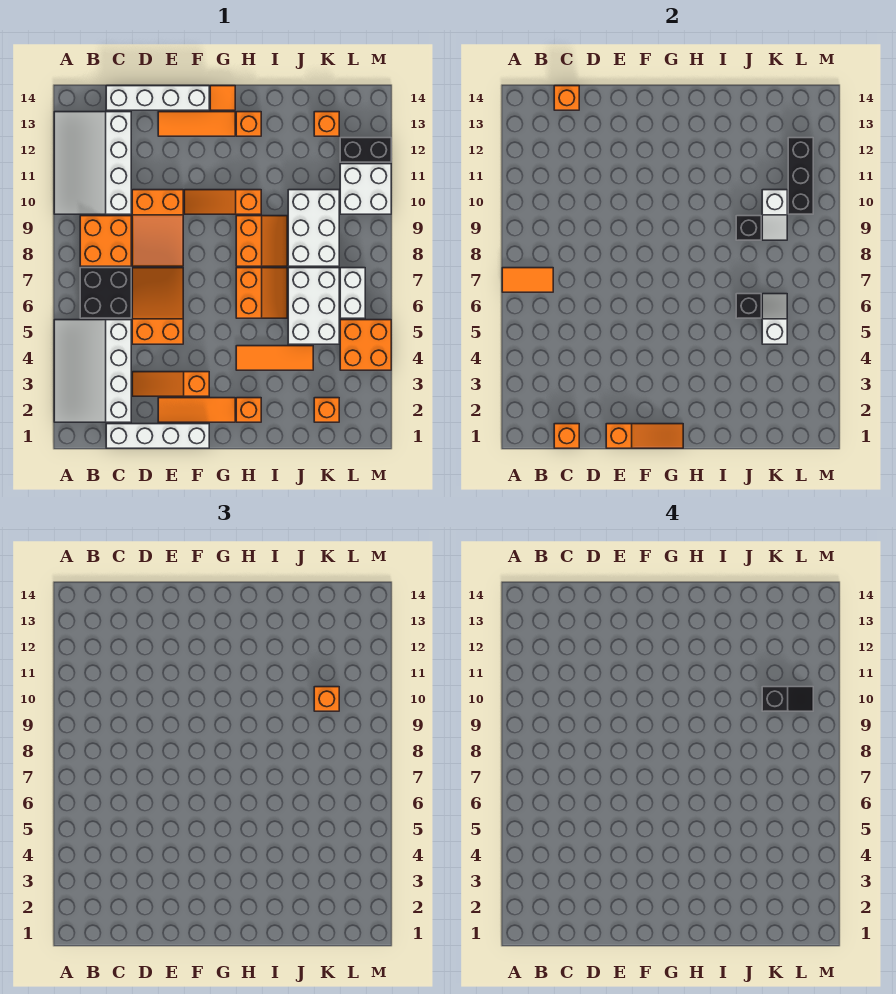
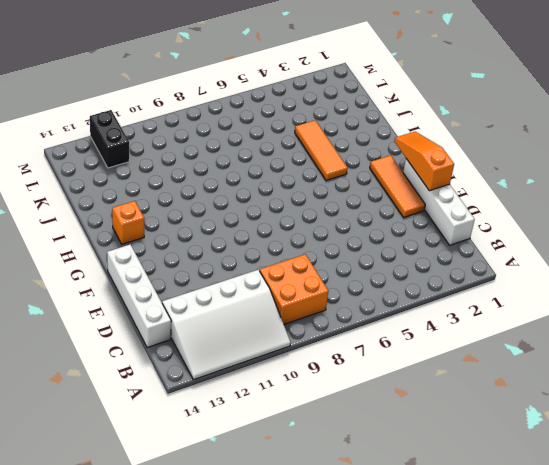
none -> white 3x4 slope [54,320,131,422]
none -> black 2x2 brick [80,268,131,318]
none -> orange 1x3 slope [132,372,209,396]
none -> orange 2x3 slope [132,268,183,344]

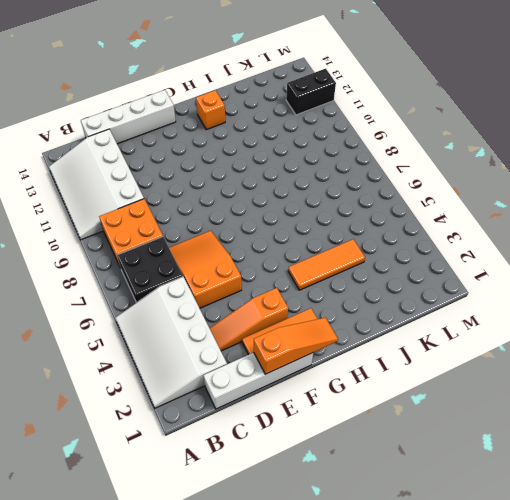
none -> orange 2x3 slope [132,190,183,266]
none -> orange 1x3 tile [158,112,235,136]
none -> orange 1x3 slope [184,190,261,214]
none -> orange 1x1 tile [210,86,235,110]

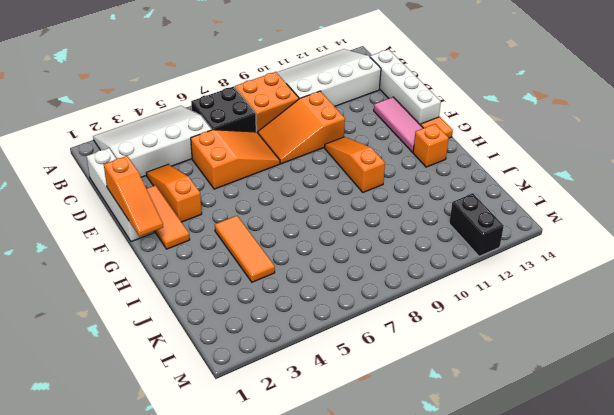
pink 1x3 tile [374,97,423,152] -> orange 1x3 tile [158,112,235,136]
none -> orange 1x1 brick [236,398,261,422]
none -> orange 2x2 slope [236,268,287,318]
none -> orange 2x2 slope [236,216,287,266]
none -> white 2x3 brick [288,268,339,344]

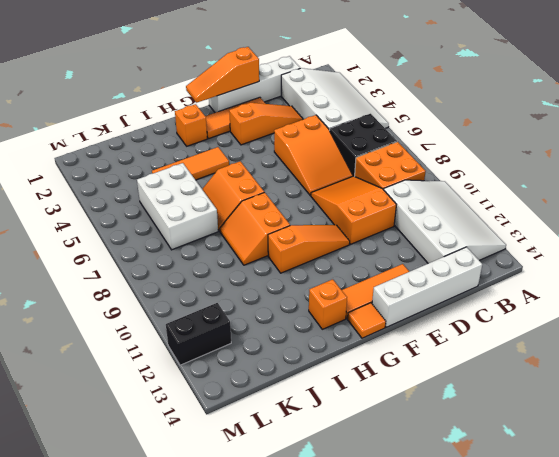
none -> white 2x3 brick [288,190,339,266]
none -> orange 1x1 brick [314,398,339,422]
none -> orange 1x1 brick [314,112,339,136]
none -> orange 2x2 brick [340,320,391,370]

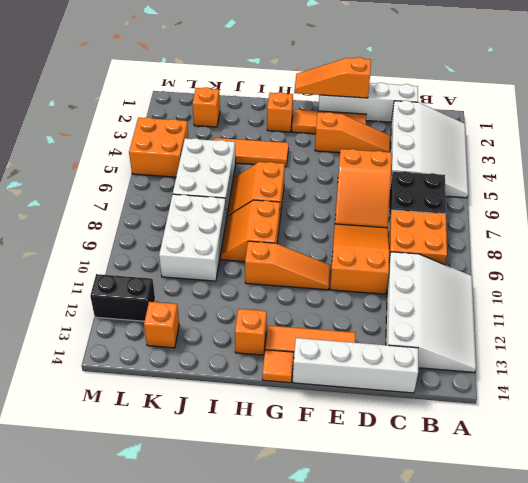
none -> white 1x2 brick [340,268,365,318]
none -> white 2x2 brick [340,164,391,214]
none -> orange 1x2 tile [502,268,553,292]
none -> orange 1x1 brick [554,424,579,448]

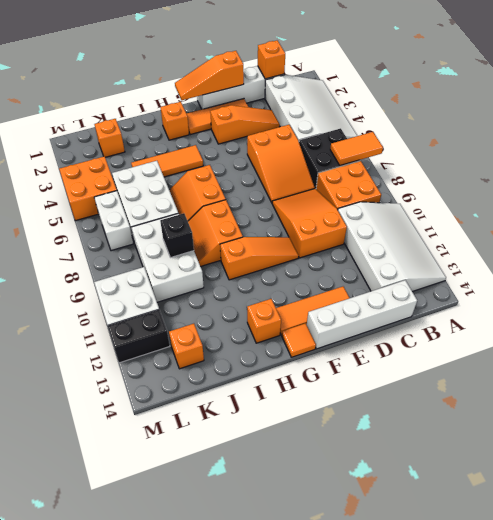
none -> orange 1x1 brick [554,86,579,110]
none -> black 1x1 brick [736,294,761,318]
none -> white 1x2 slope [762,294,787,344]
none -> white 1x2 slope [762,190,787,240]

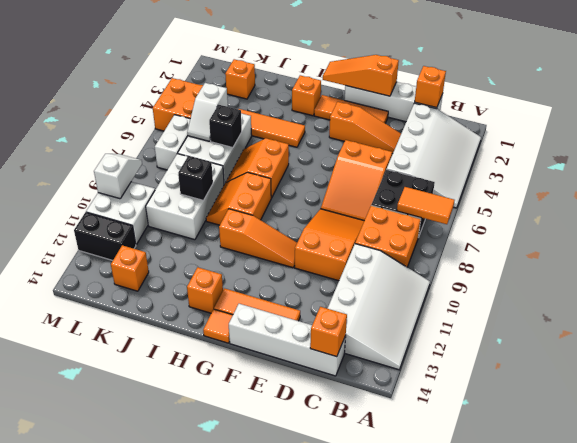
white 1x2 slope [94,154,142,199] -> white 1x2 slope moved to [762,190,787,240]
none -> black 1x3 brick [788,138,813,214]
none -> orange 1x1 brick [314,687,339,711]
none -> black 1x2 slope [762,687,813,711]

